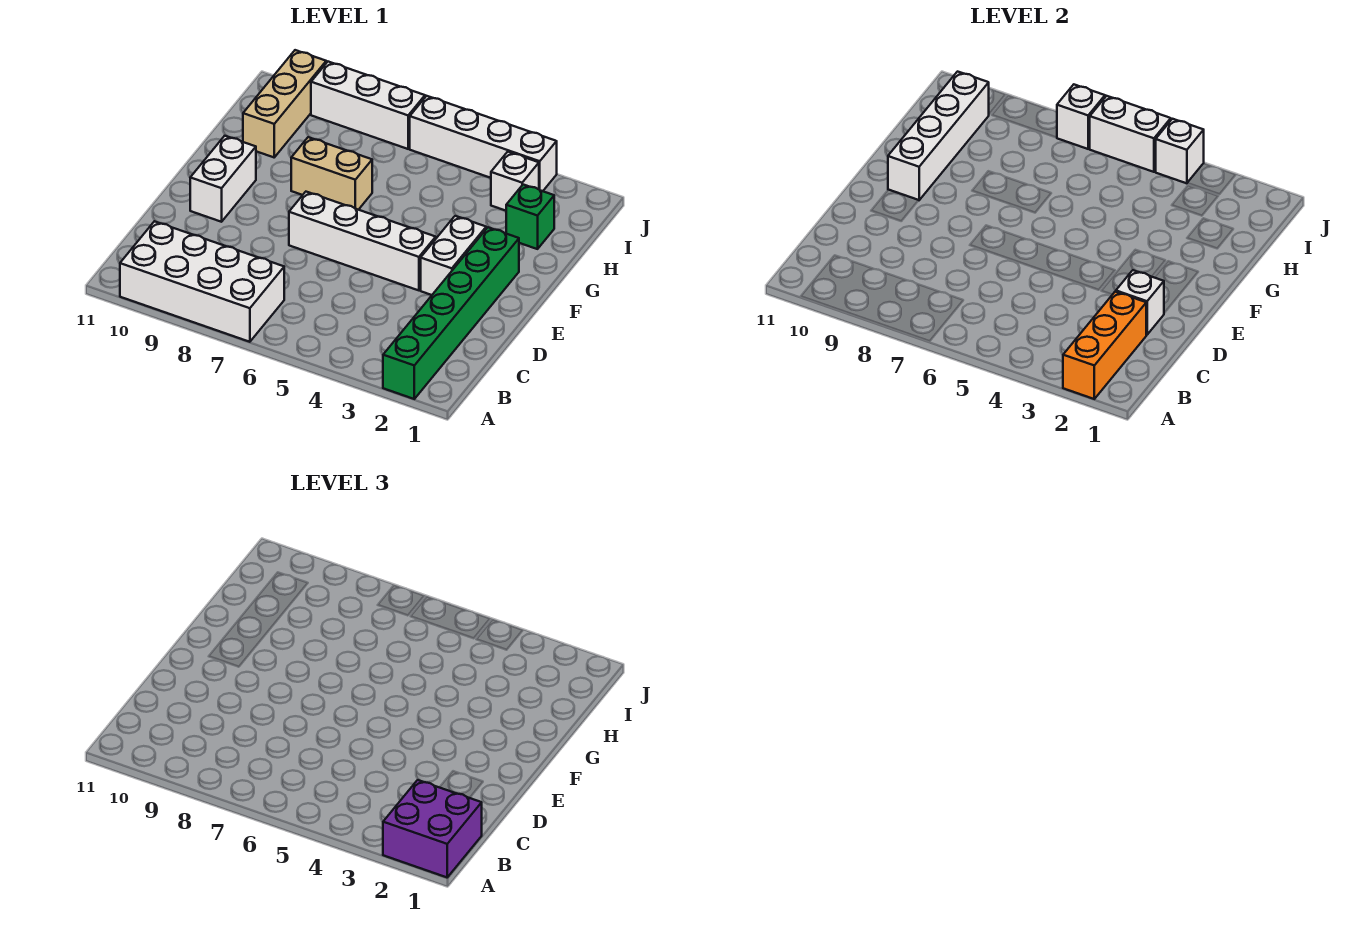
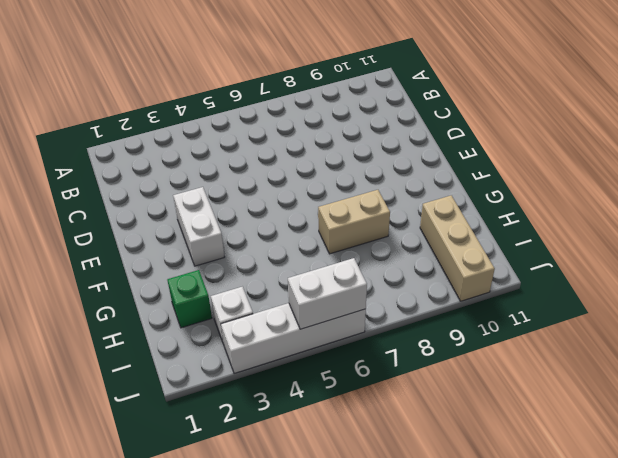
none -> green 1x6 brick [383,227,519,399]
none -> white 2x4 brick [120,221,284,342]
none -> white 1x4 brick [289,192,436,290]

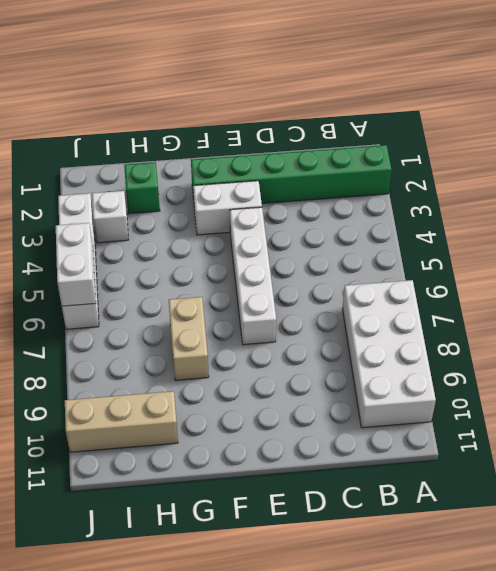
none -> white 1x2 brick [190,136,256,222]
none -> white 1x3 brick [311,62,425,149]
none -> orange 1x3 brick [1063,292,1146,399]

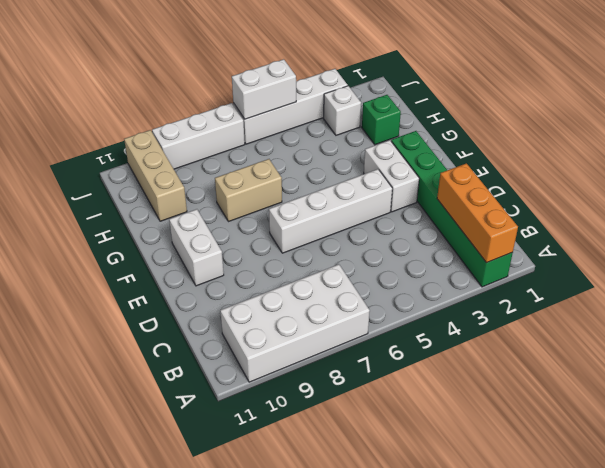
none -> white 1x1 brick [1116,270,1164,335]
none -> white 1x4 brick [888,72,989,200]
none -> white 1x1 brick [1156,119,1204,183]

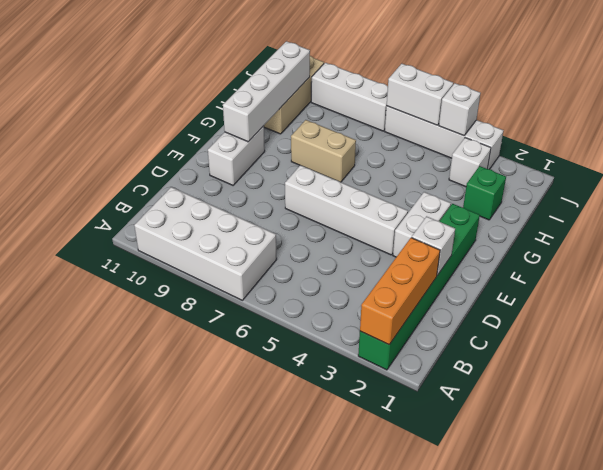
none -> white 1x1 brick [1057,85,1105,149]
none -> purple 2x2 brick [383,780,482,877]

